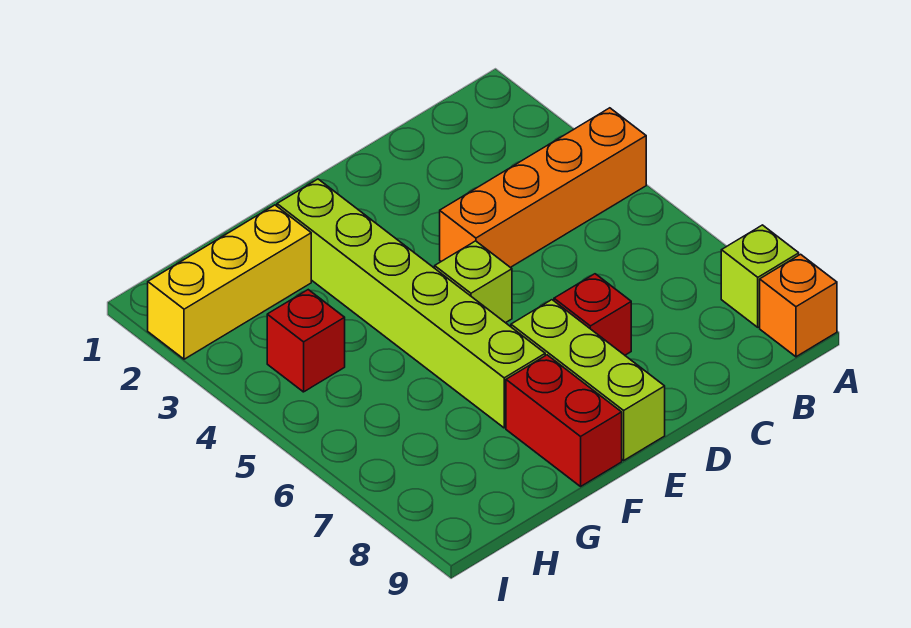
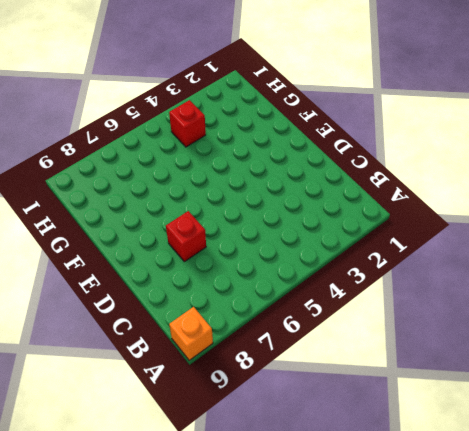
none -> orange 1x4 brick [440,108,646,267]
none -> lime 1x1 brick [721,225,799,327]

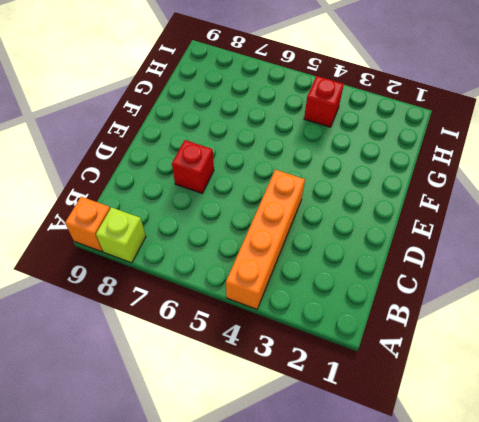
none -> lime 1x1 brick [435,241,512,323]
none -> lime 1x3 brick [511,300,665,460]

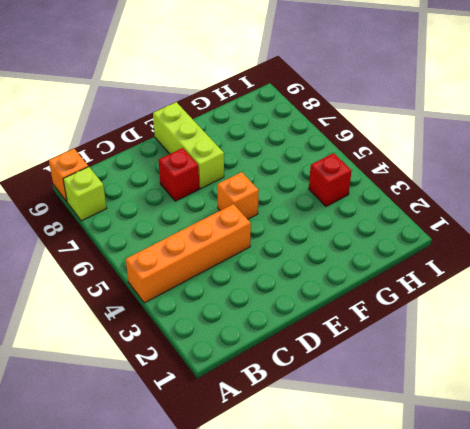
orange 1x1 brick [217,172,259,219] -> lime 1x1 brick [435,241,512,323]
none -> lime 1x6 brick [277,179,545,428]
none -> red 1x2 brick [506,355,622,486]

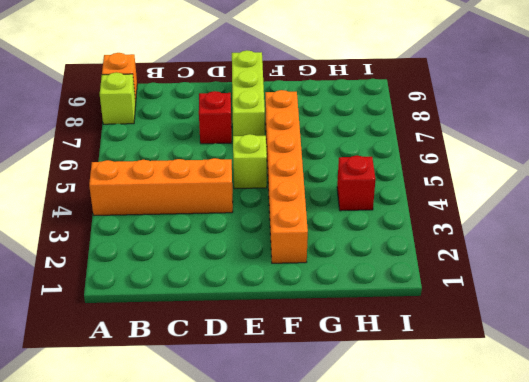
orange 1x6 brick [265,90,308,263] -> lime 1x6 brick [277,179,545,428]
none -> red 1x2 brick [506,355,622,486]
none -> yellow 1x3 brick [148,205,311,359]

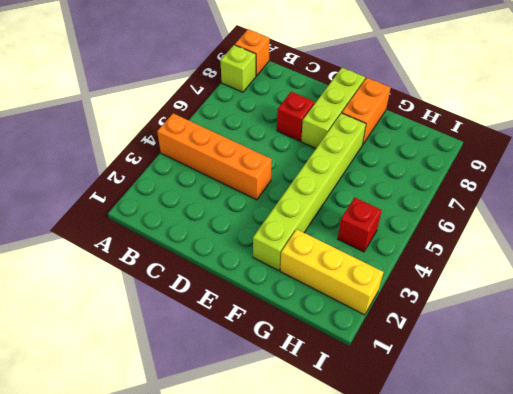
orange 1x2 brick [342,78,391,145] -> red 1x2 brick [506,355,622,486]
none -> lime 1x1 brick [435,241,512,323]

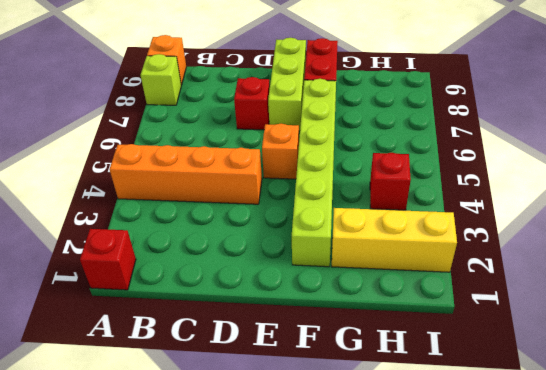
red 1x1 brick [80,229,136,290] -> none
orange 1x1 brick [262,124,299,179] -> lime 1x1 brick [435,241,512,323]

